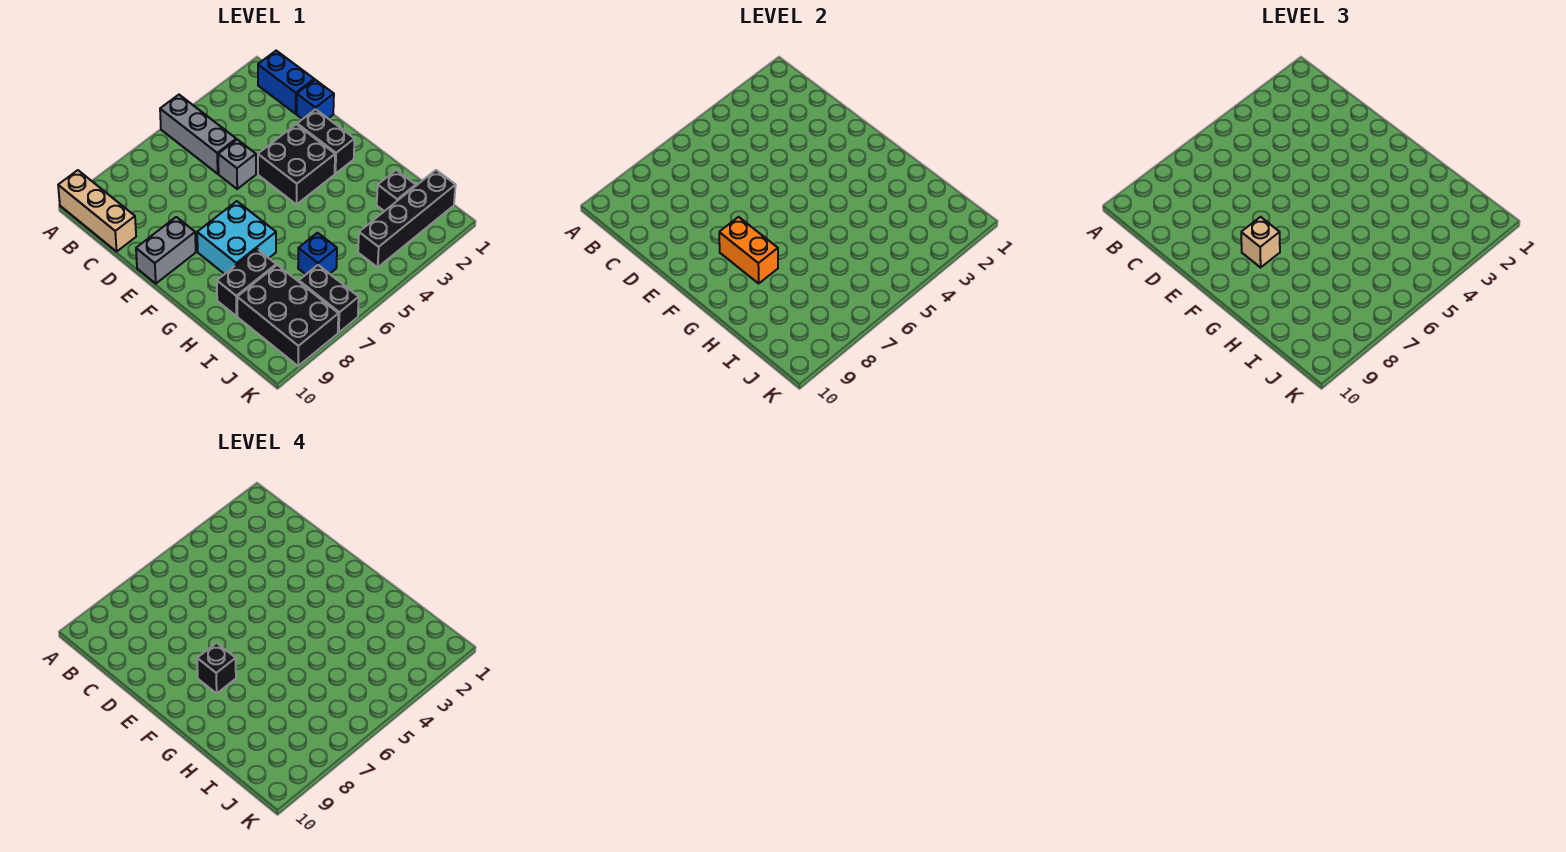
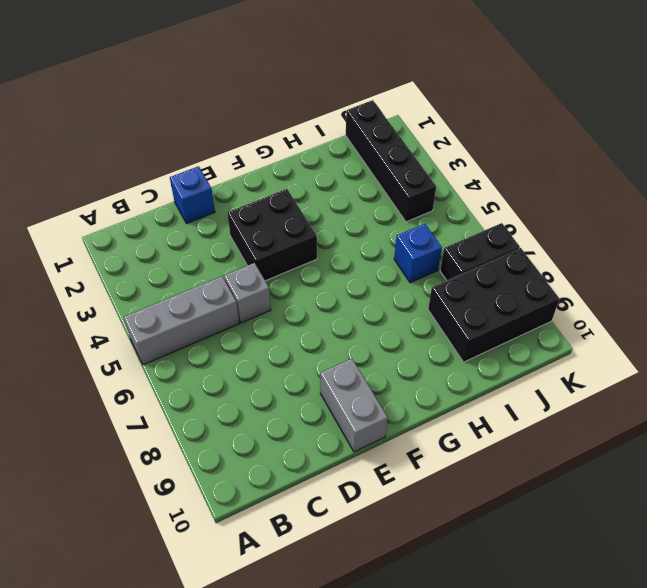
none -> tan 1x3 brick [58,170,136,251]
none -> blue 1x2 brick [258,51,314,114]
none -> black 1x2 brick [297,109,355,174]

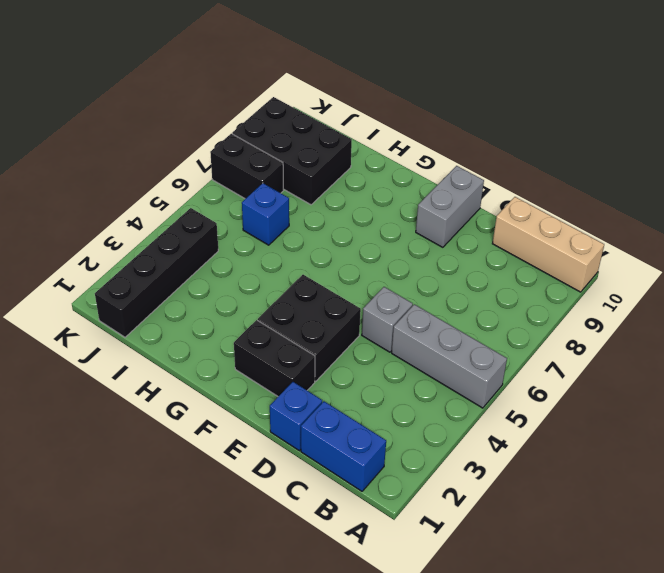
none -> cyan 2x2 brick [197,201,276,274]
none -> black 1x2 brick [217,249,276,316]
none -> black 1x1 brick [377,170,416,211]

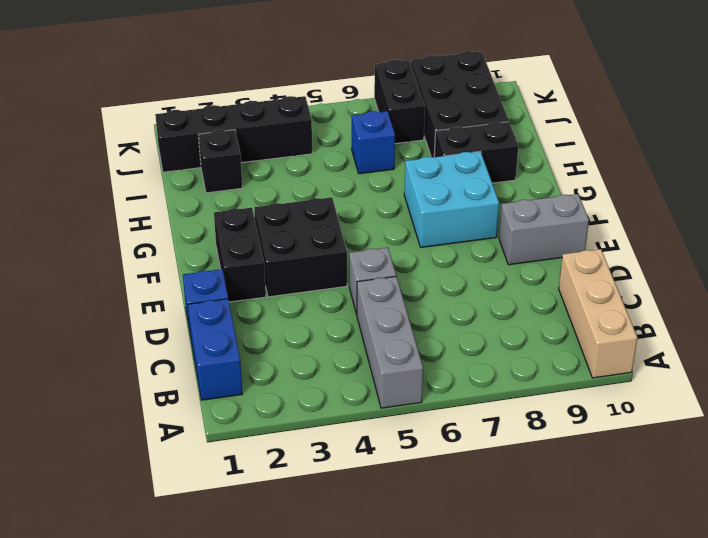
none -> orange 1x2 brick [719,217,778,283]
none -> tan 1x1 brick [1241,217,1280,267]
none -> black 1x1 brick [197,643,236,693]

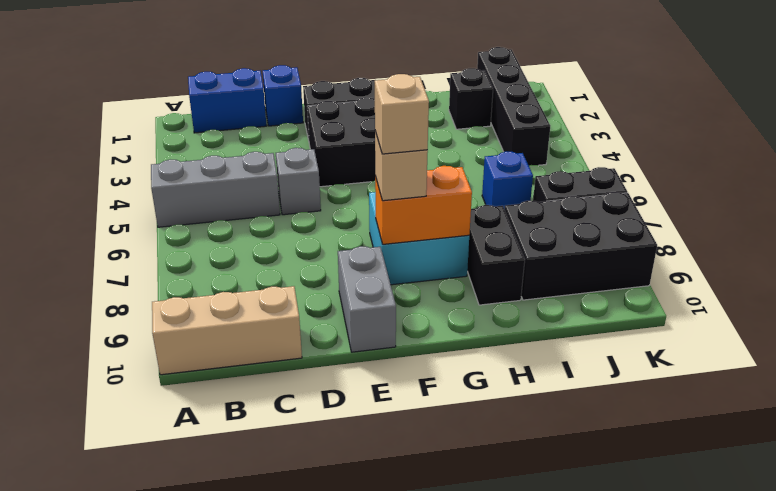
tan 1x1 brick [375,74,429,154] -> black 1x1 brick [197,643,236,693]

